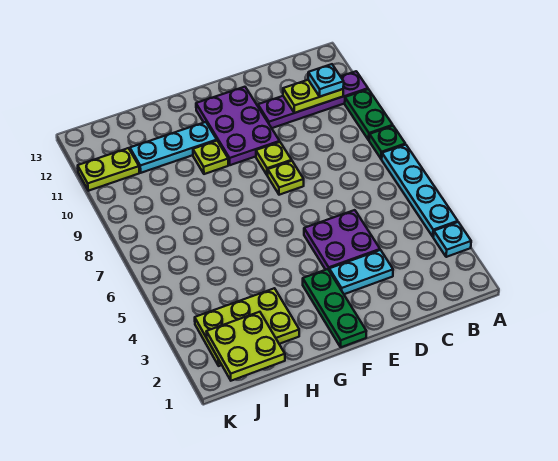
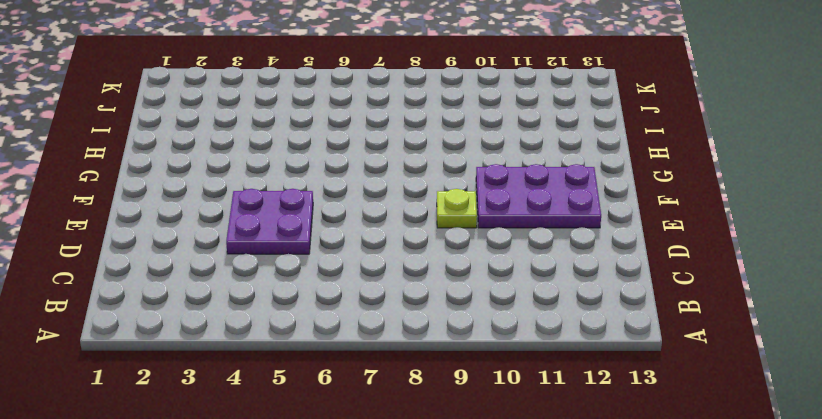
none -> cyan 1x1 plate [433,222,471,257]
none -> cyan 1x4 plate [382,145,458,236]
none -> green 1x1 plate [369,126,405,159]

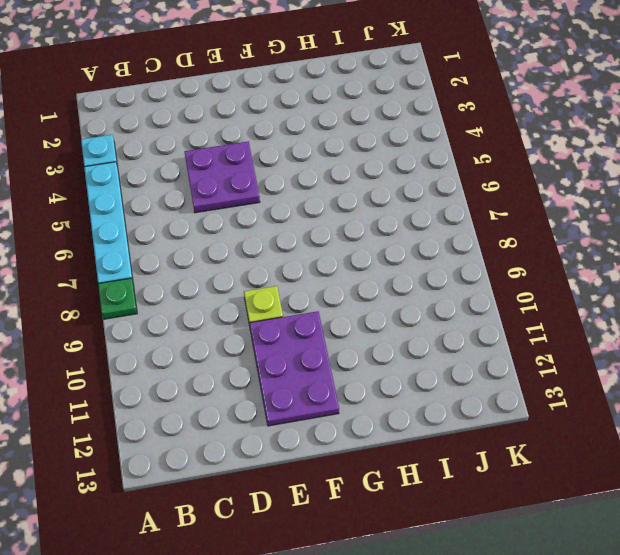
none -> green 1x2 plate [345,89,393,140]
none -> purple 1x4 plate [258,71,368,128]
none -> cyan 1x2 plate [329,250,393,294]

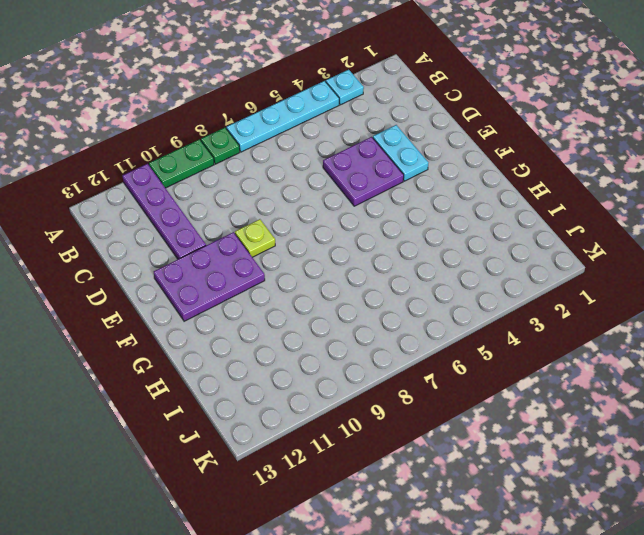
none -> lime 1x1 plate [268,161,304,195]
none -> green 1x3 plate [303,269,366,347]
none -> lime 1x1 plate [193,141,228,174]

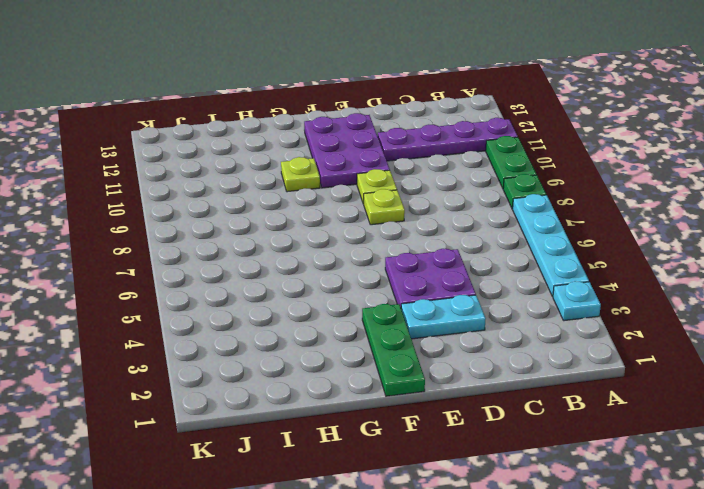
none -> cyan 1x3 plate [130,122,217,173]
none -> lime 2x3 plate [195,288,299,366]
none -> lime 1x2 plate [78,148,139,191]

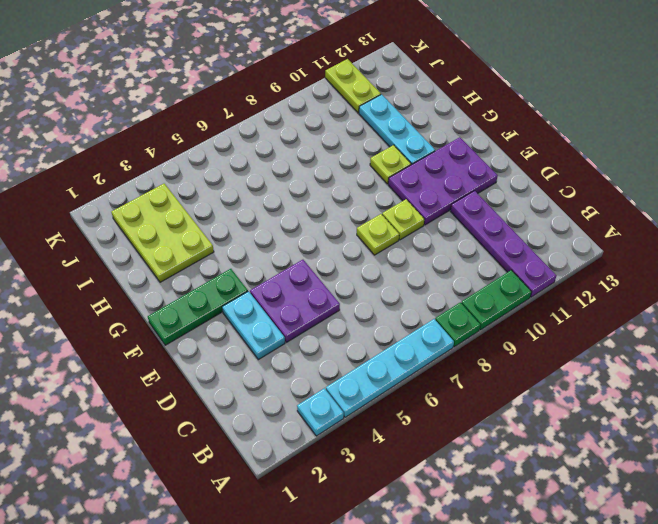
none -> lime 1x2 plate [283,80,343,113]
none -> lime 2x2 plate [206,312,285,381]
none -> cyan 1x1 plate [308,64,344,97]

